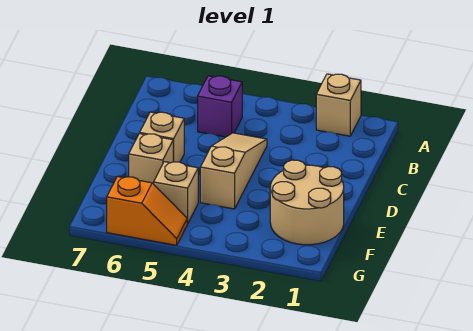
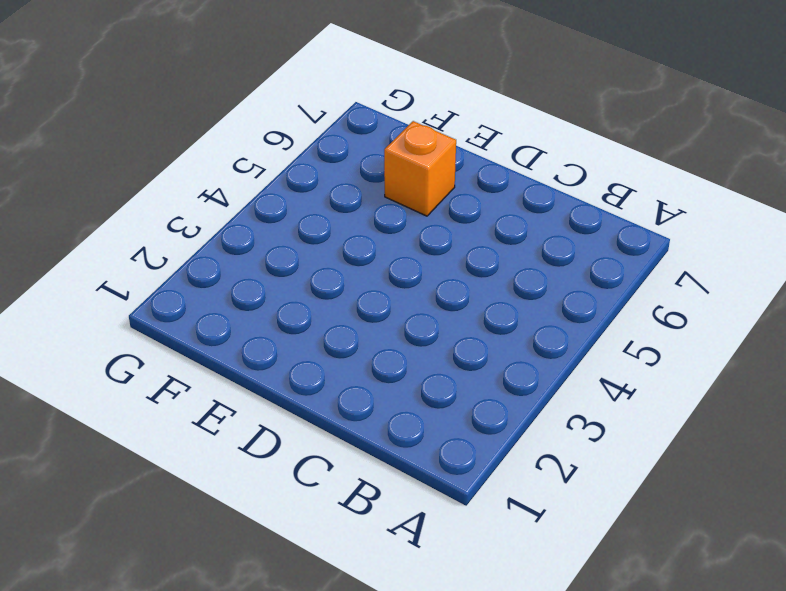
orange 1x1 brick [384,121,456,216] -> tan 1x1 brick [129,134,173,184]
none -> tan 1x1 brick [316,74,361,136]
none -> purple 1x1 brick [198,76,242,137]

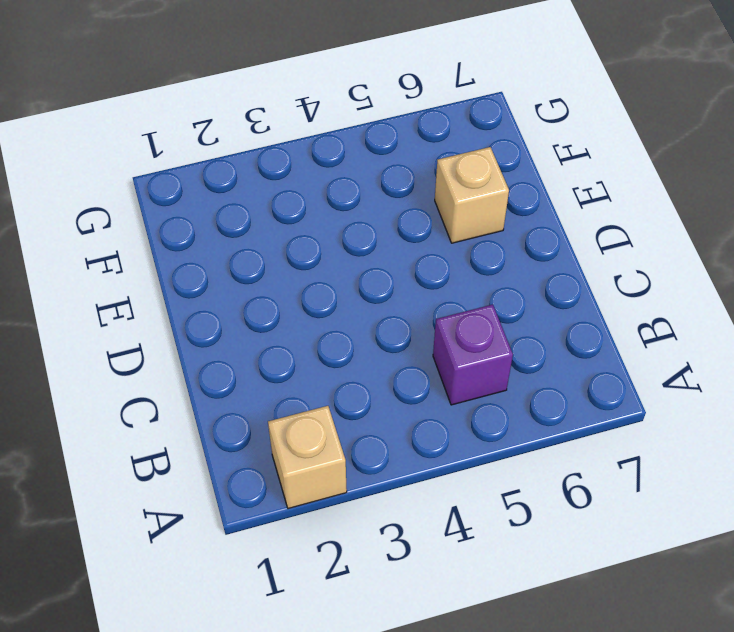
none -> tan 1x3 slope [200,133,267,209]
none -> tan 1x1 brick [140,112,184,162]

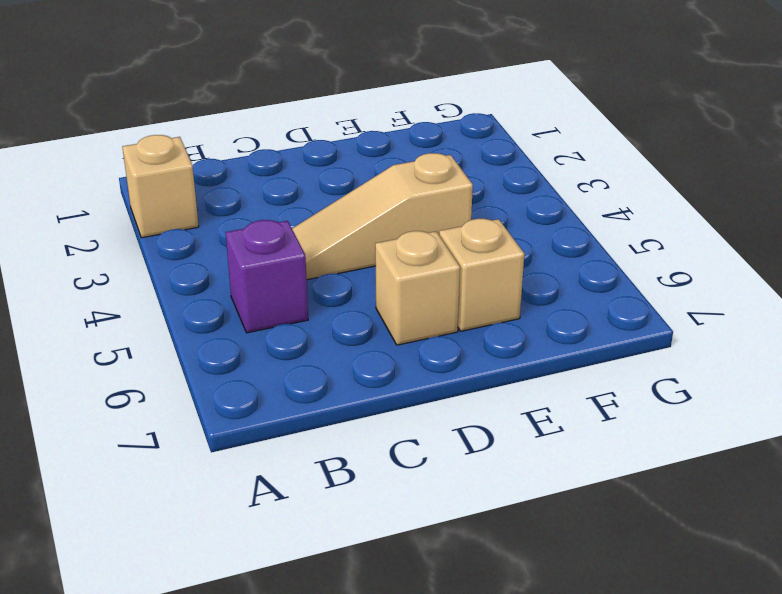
none -> tan 2x2 round brick [270,160,344,245]
none -> tan 1x1 brick [154,162,198,224]

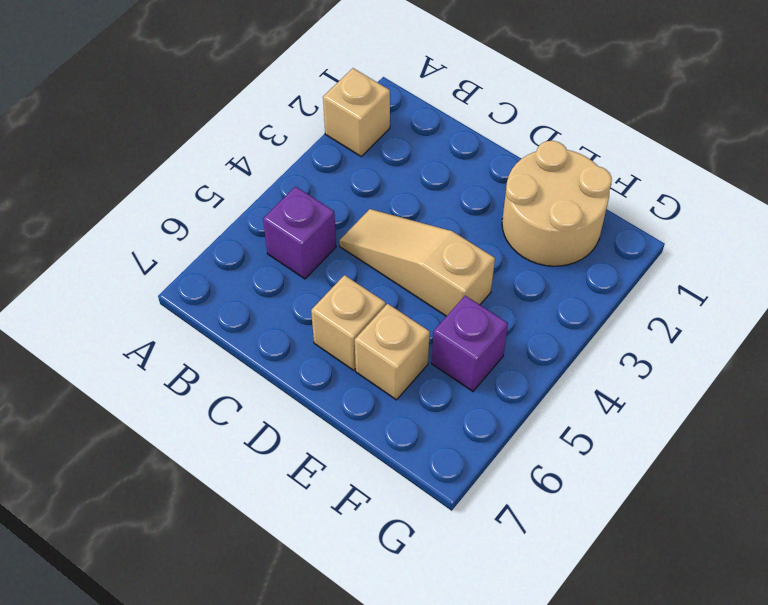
purple 1x1 brick [432,296,508,391] -> tan 1x1 brick [154,162,198,224]
none -> orange 1x2 slope [107,177,187,245]

